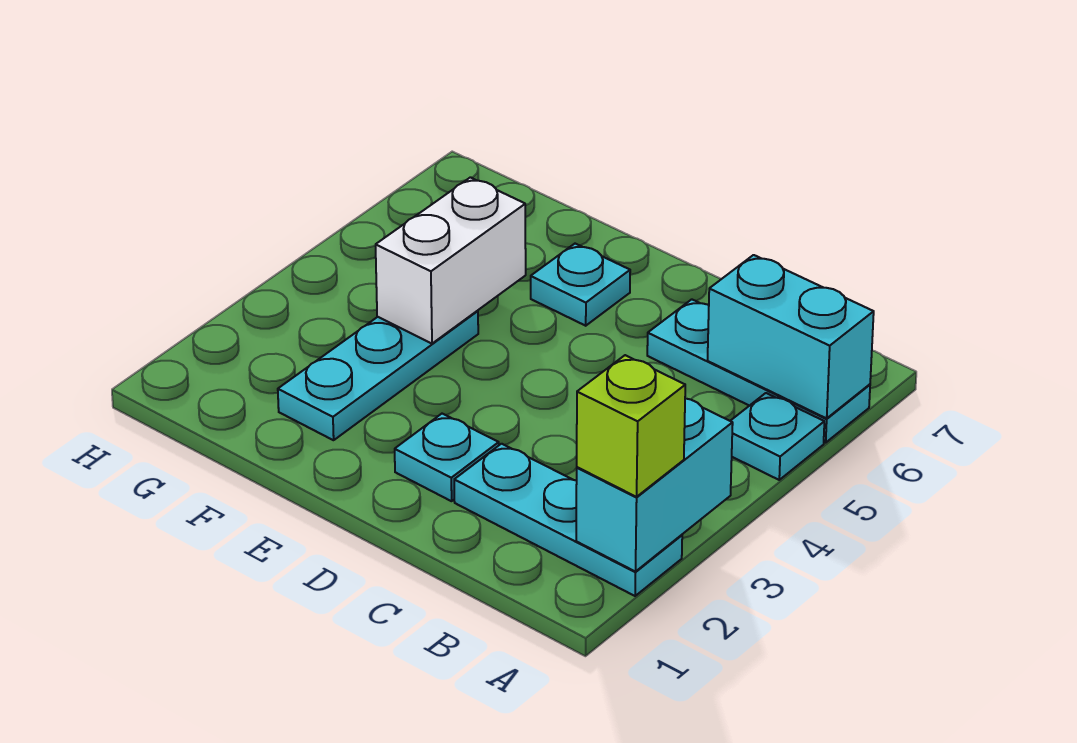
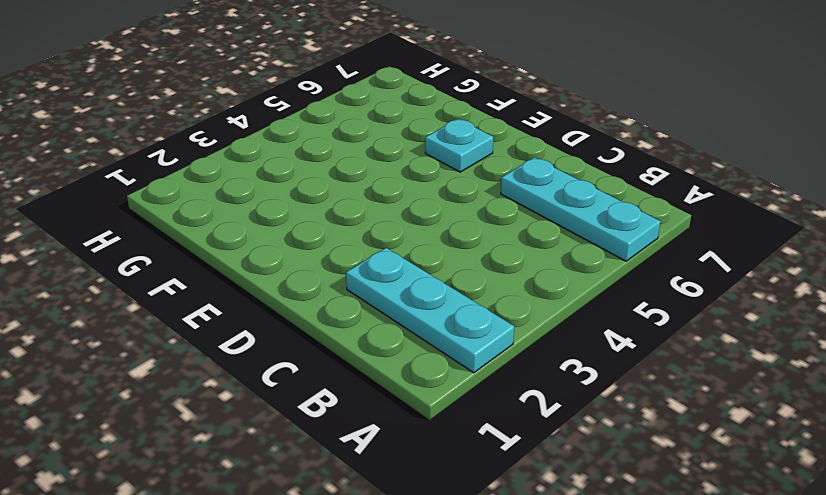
none -> cyan 1x1 plate [731,393,824,480]
none -> cyan 1x1 plate [395,414,499,501]

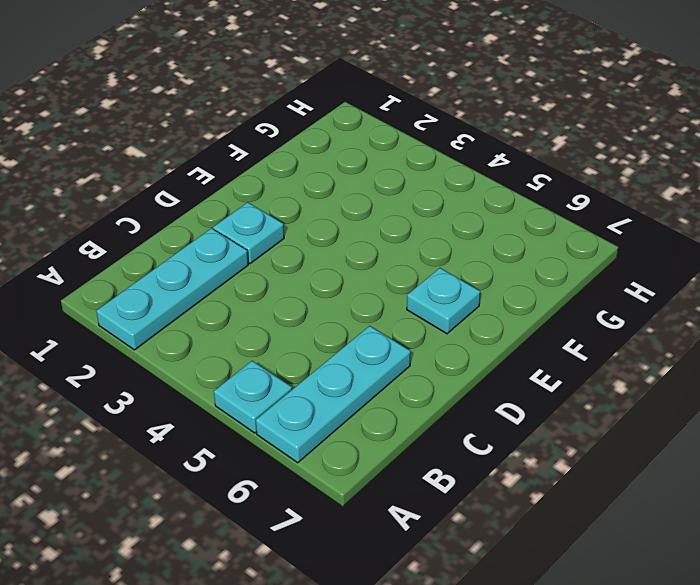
none -> cyan 1x3 plate [278,311,478,440]
none -> cyan 1x2 brick [576,398,733,572]

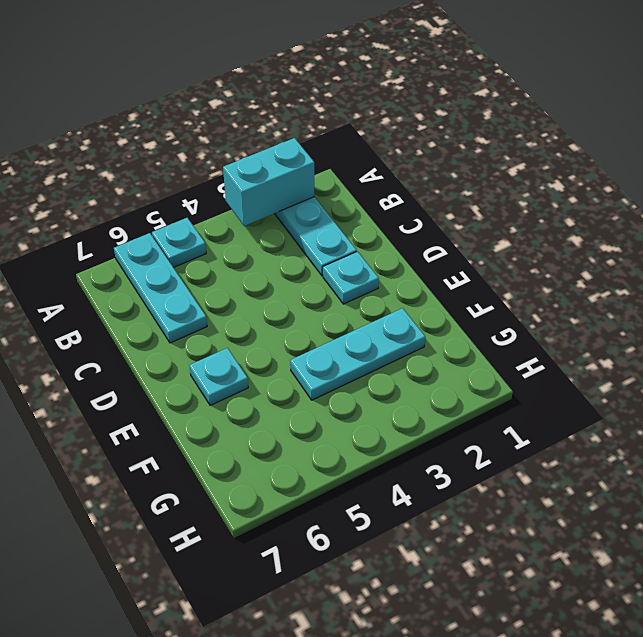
none -> cyan 1x2 brick [708,255,874,418]
none -> white 1x2 brick [376,177,526,344]

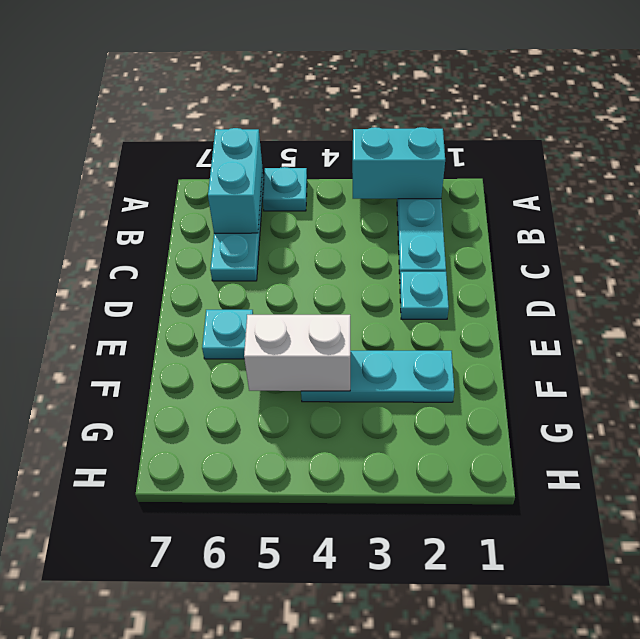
none -> lime 1x1 brick [577,355,685,497]

